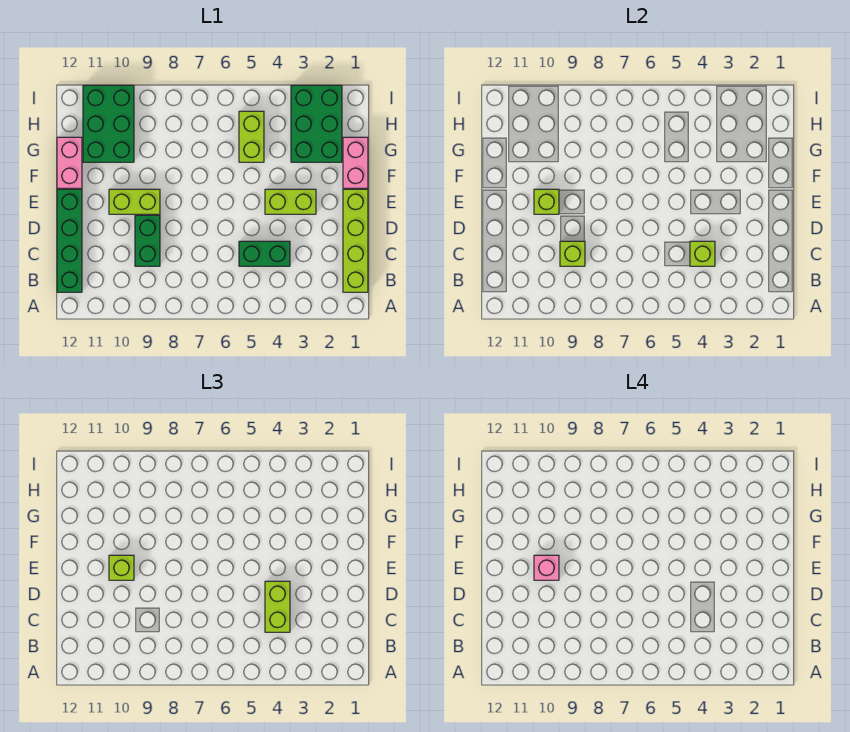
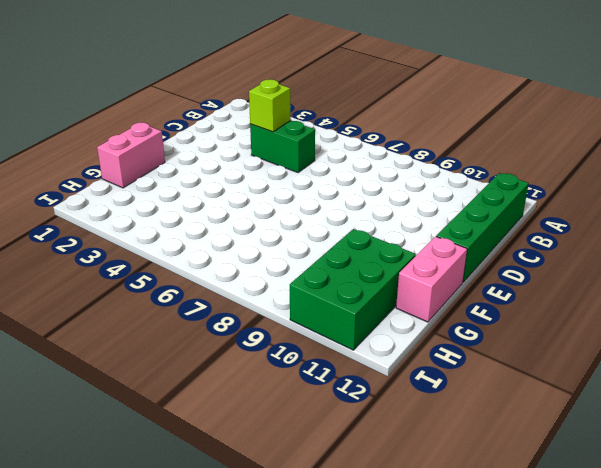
none -> lime 1x4 brick [343,189,368,292]
none -> green 1x2 brick [135,215,160,266]
none -> lime 1x2 brick [265,189,316,214]

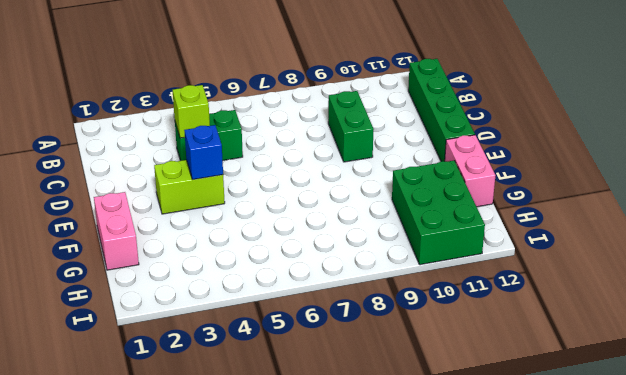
blue 1x1 brick [184,125,223,180] -> none
none -> lime 1x4 brick [343,189,368,292]
none -> lime 1x2 brick [109,189,160,214]
none -> green 2x3 brick [291,85,342,162]

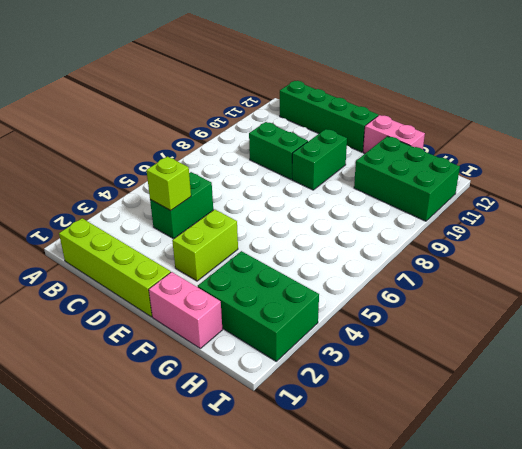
green 1x2 brick [292,129,347,190] -> lime 1x2 brick [109,189,160,214]
none -> lime 1x2 brick [239,111,264,162]
none -> lime 1x1 brick [560,241,585,266]
none -> lime 1x1 brick [534,189,559,214]

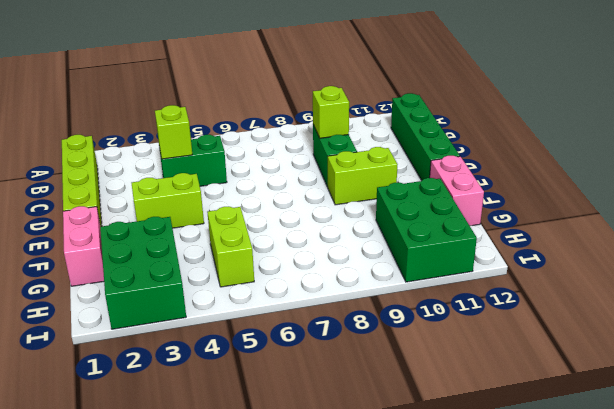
none -> lime 1x1 brick [534,189,559,214]
none -> lime 1x2 brick [265,581,290,632]
none -> lime 1x1 brick [109,555,134,580]

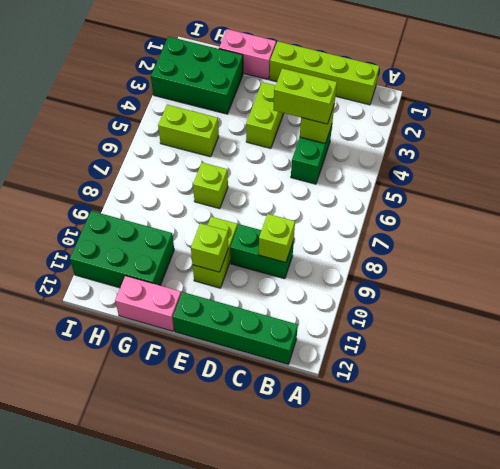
lime 1x1 brick [193,163,228,209] -> lime 1x1 brick moved to [109,555,134,580]
none -> pink 1x1 brick [534,555,559,580]

